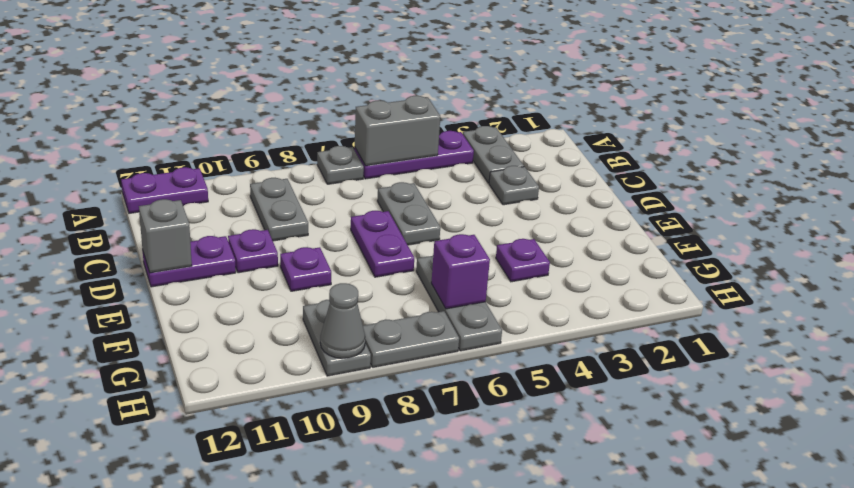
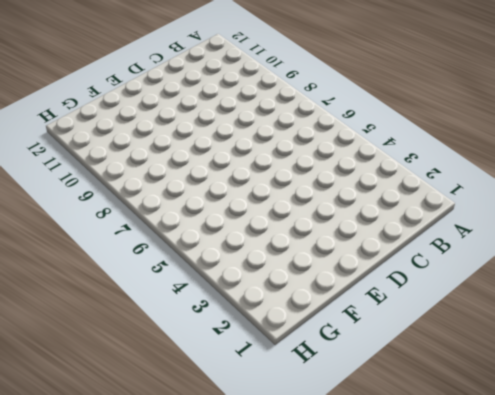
none -> grey 1x2 plate [463,126,524,183]
none -> purple 1x3 plate [355,131,474,179]
none -> grey 1x1 plate [317,146,364,184]

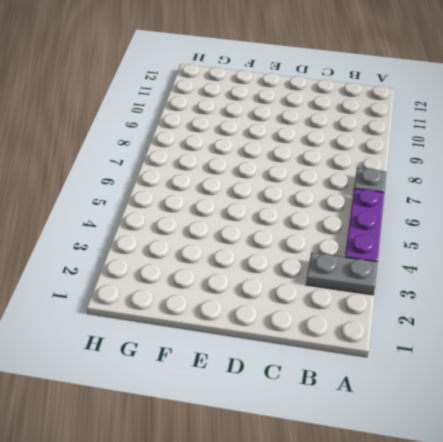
none -> purple 1x2 plate [121,167,208,213]
none -> grey 1x2 plate [250,178,308,241]
none -> grey 1x1 plate [489,166,539,205]

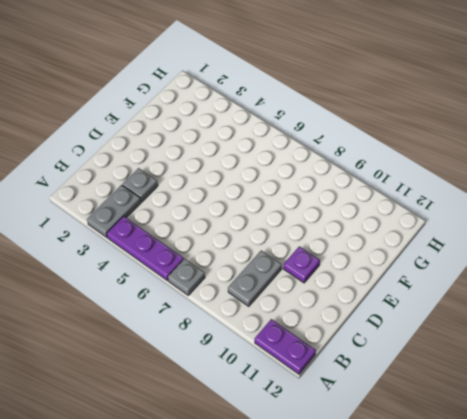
none -> grey 1x2 plate [377,182,440,245]
none -> purple 1x2 plate [351,211,414,277]
none -> purple 1x2 plate [143,236,236,287]

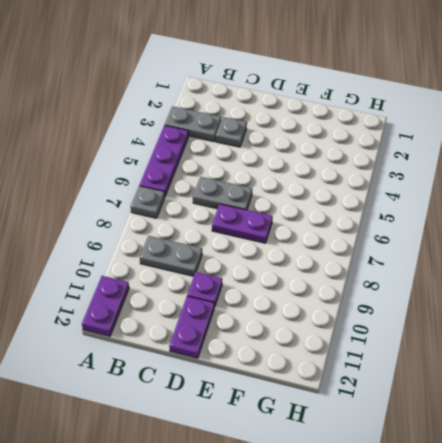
none -> purple 1x1 plate [280,247,331,291]
none -> purple 1x1 plate [496,239,550,282]
none -> grey 1x3 plate [416,255,502,351]

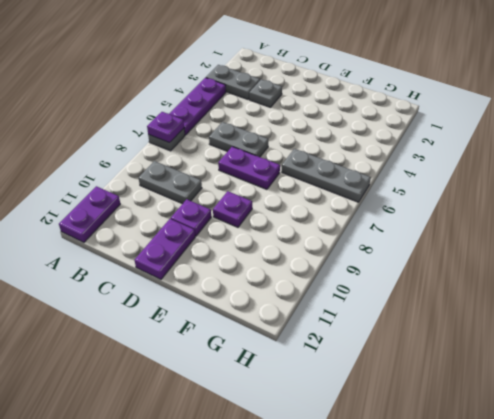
purple 1x1 plate [147,112,184,143] -> purple 1x1 plate moved to [496,239,550,282]
none -> grey 1x2 plate [303,300,371,376]
none -> grey 1x2 plate [363,311,459,368]
none -> grey 1x2 brick [355,96,440,166]

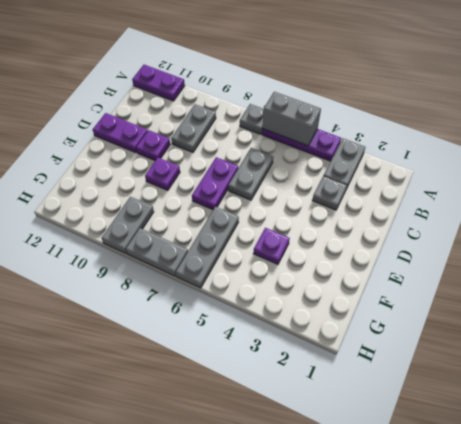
none -> grey 1x1 brick [139,199,192,273]
none -> purple 1x1 brick [431,234,490,309]
none -> grey 1x1 cone [320,283,365,358]

